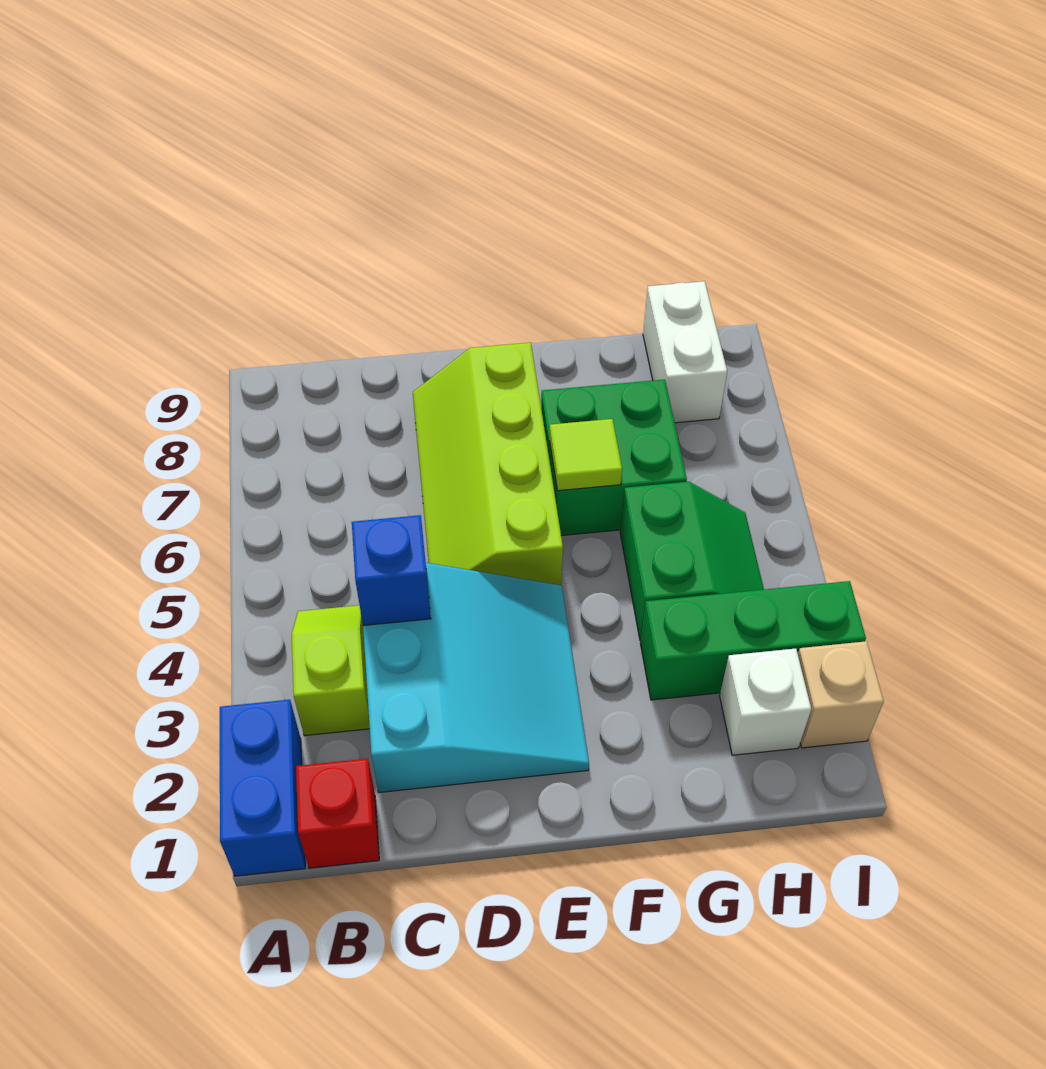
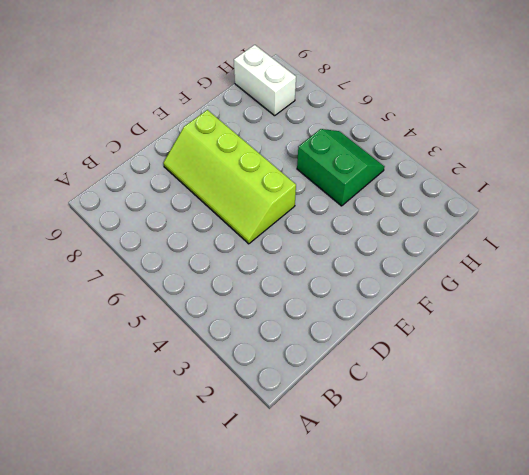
none -> blue 1x2 brick [220,700,305,876]
none -> red 1x1 brick [296,759,379,868]
none -> lime 1x2 slope [292,605,370,736]

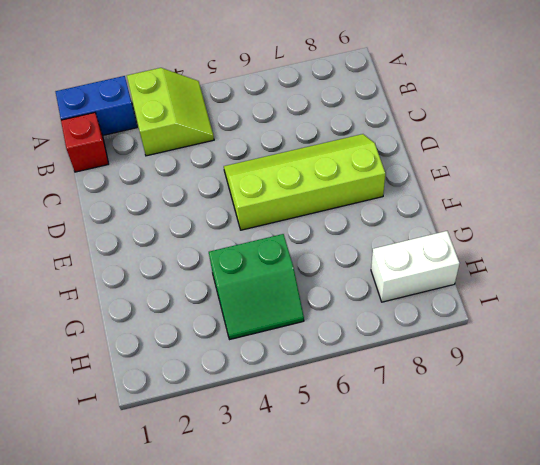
lime 2x2 slope [127,68,214,156] -> lime 1x2 slope [292,605,370,736]
none -> cyan 3x3 slope [363,563,589,792]
none -> green 2x2 brick [541,379,687,536]
none -> green 1x3 brick [640,581,866,700]

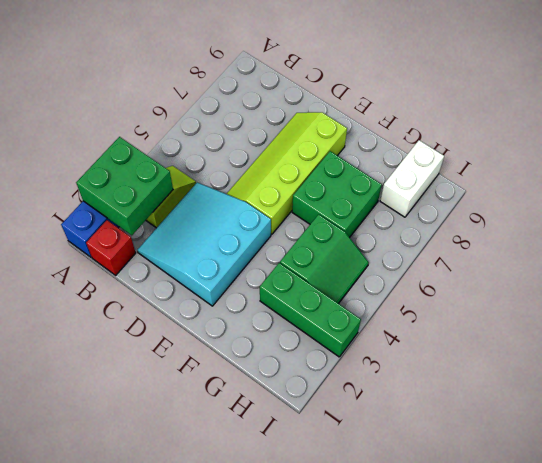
green 2x2 brick [76,137,173,235] -> none
cyan 3x3 slope [137,182,271,306] -> cyan 3x3 slope turned to [363,563,589,792]
none -> white 1x1 brick [720,649,811,755]
none -> tan 1x1 brick [798,641,884,748]
none -> blue 1x1 brick [352,515,431,625]

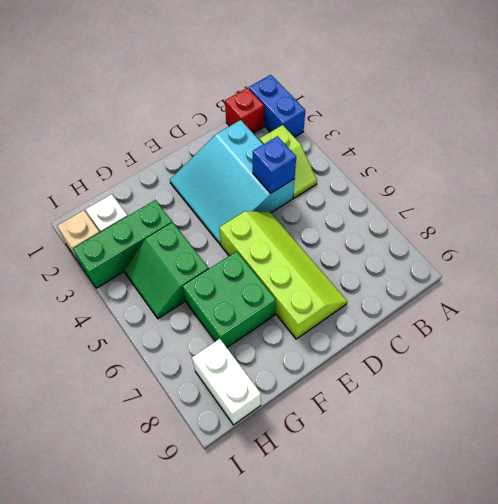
none -> lime 1x1 tile [550,419,622,491]

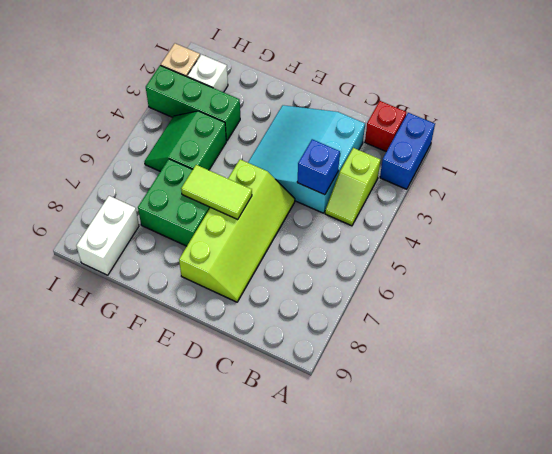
lime 1x2 tile [181,165,252,219] -> lime 1x1 tile [550,419,622,491]

